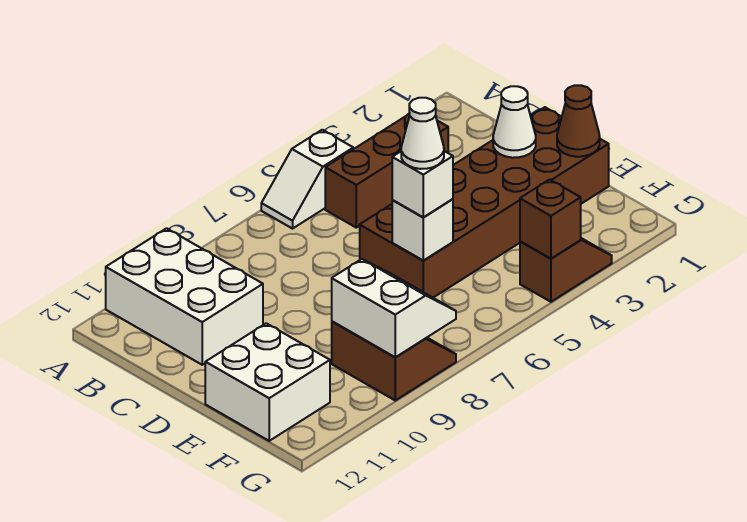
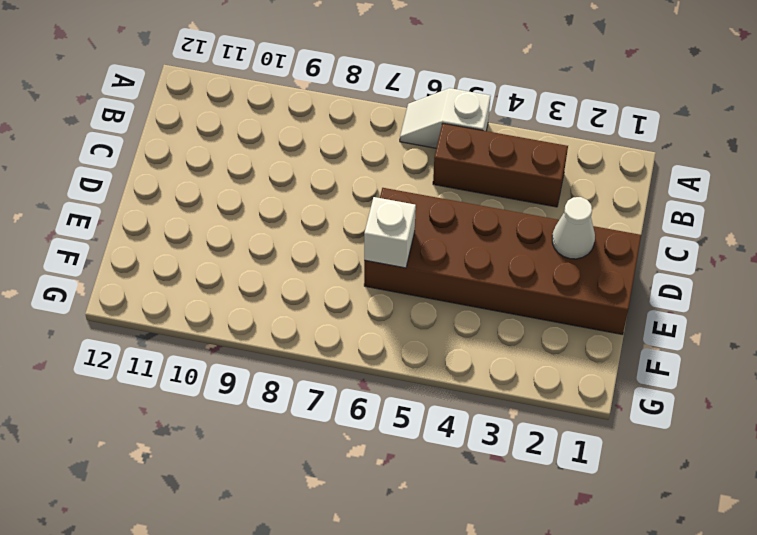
none -> white 2x3 brick [106,228,263,365]
none -> white 2x2 brick [205,323,330,441]
none -> brown 2x2 slope [332,322,456,400]

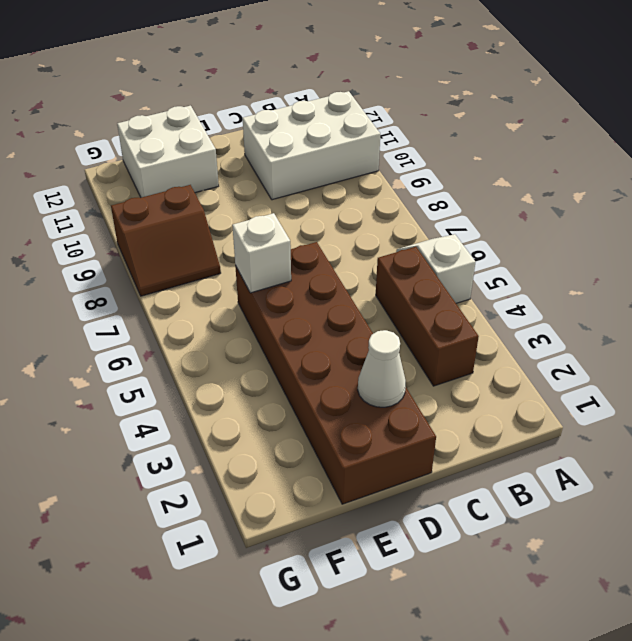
none -> brown 1x2 slope [520,238,612,302]
none -> brown 1x1 cone [557,85,600,157]
none -> white 2x2 slope [332,259,456,357]

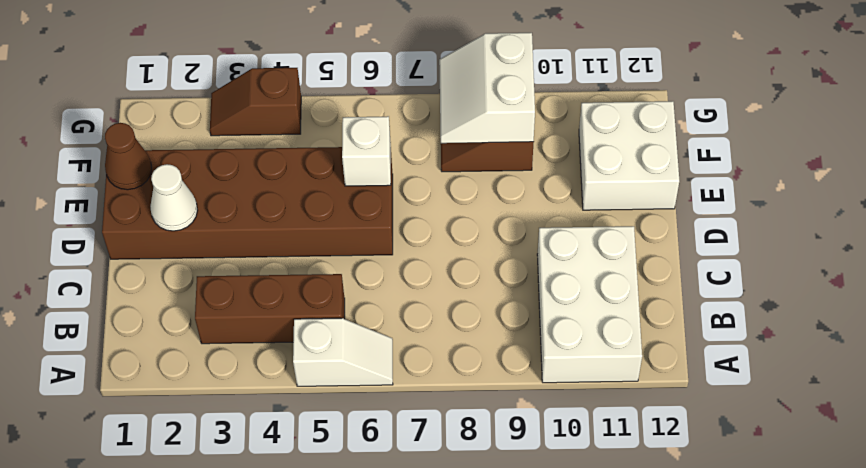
none -> brown 1x1 brick [520,180,581,259]
none -> white 1x1 brick [392,151,453,217]
none -> white 1x1 cone [401,98,444,169]

